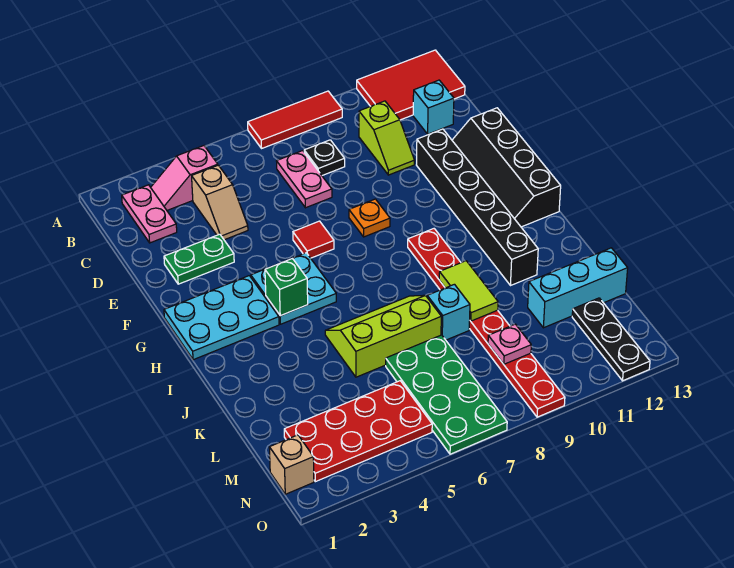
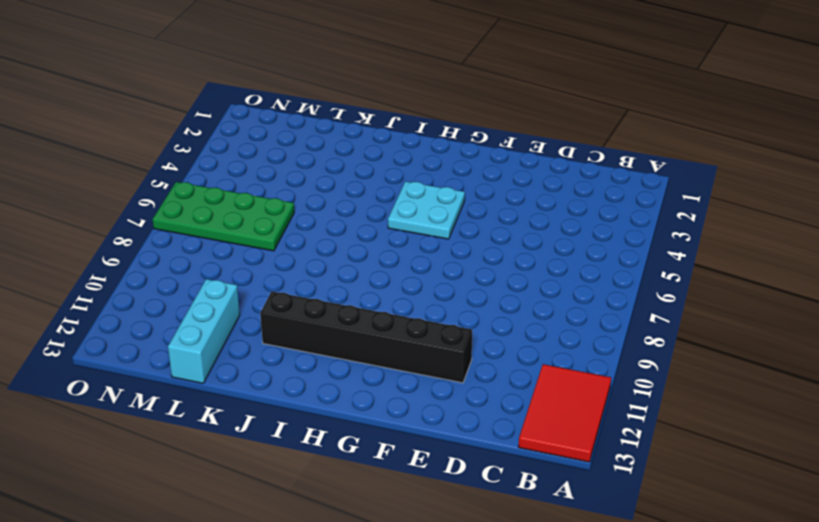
none -> red 1x3 tile [248,91,342,148]
none -> pink 1x2 plate [122,185,177,243]
none -> pink 1x2 slope [151,146,218,210]

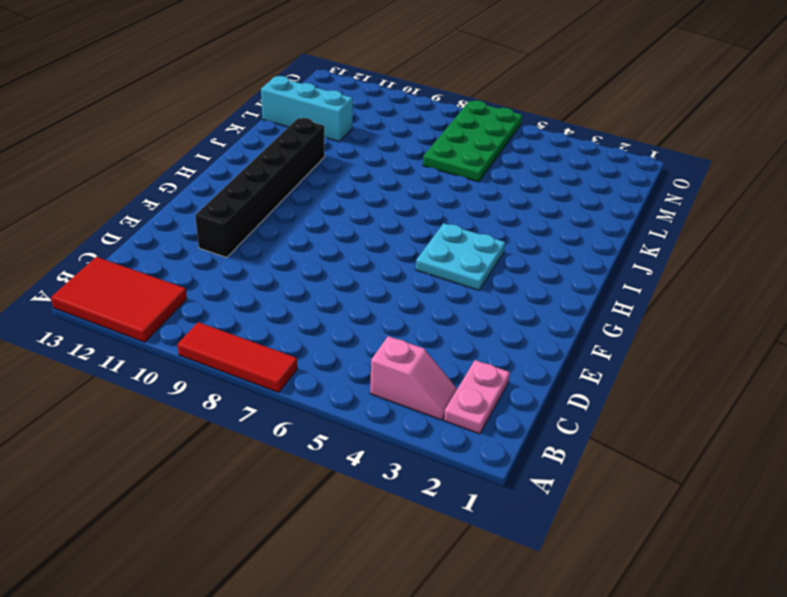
none -> tan 1x2 slope [192,165,248,240]
none -> pink 1x2 plate [277,151,332,208]
none -> black 1x1 plate [304,140,345,175]

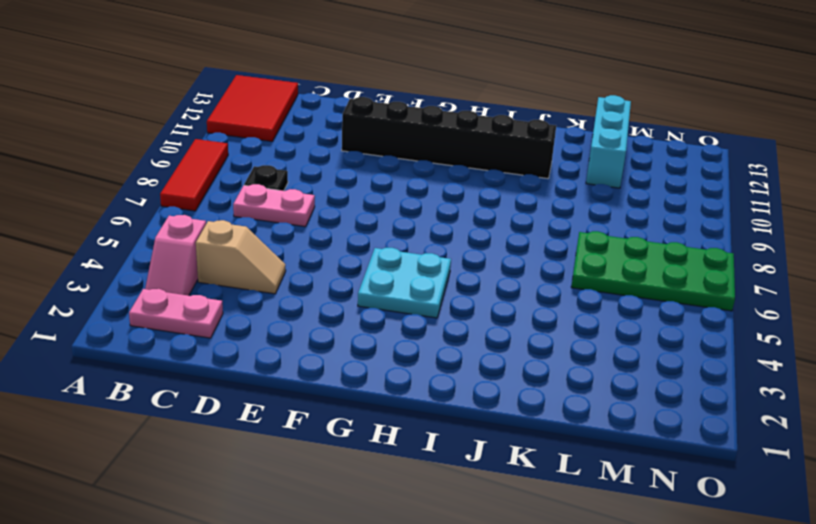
none -> lime 1x2 slope [359,101,415,175]
none -> cyan 1x1 brick [413,80,454,134]
none -> green 1x2 plate [164,234,234,284]

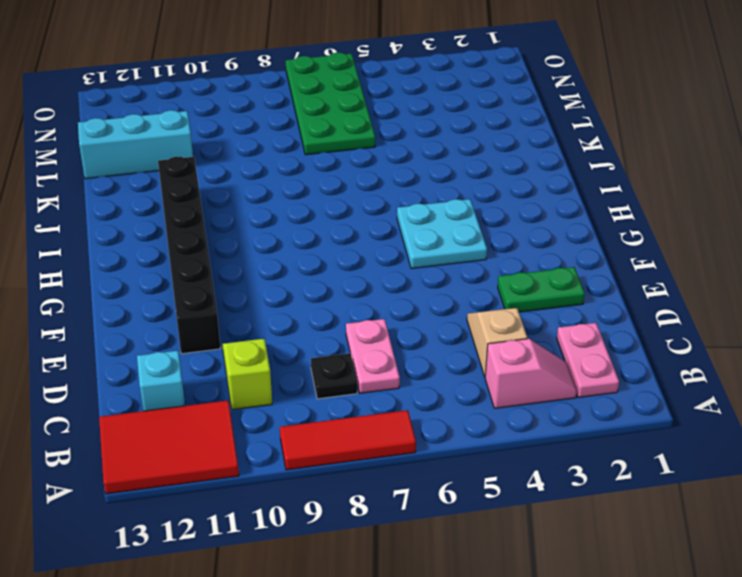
none -> black 2x4 slope [452,108,561,227]
none -> red 1x1 tile [293,221,334,258]
none -> orange 1x1 plate [349,199,390,237]

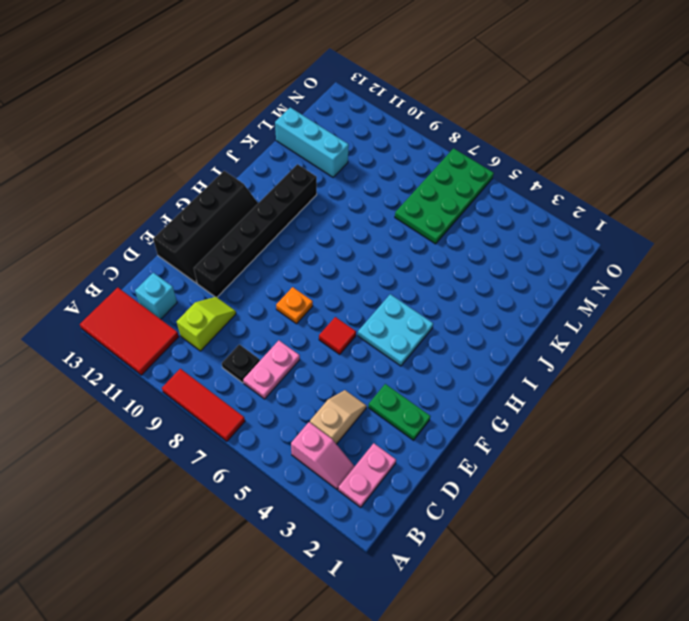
none -> cyan 2x3 plate [164,276,279,360]
none -> red 1x8 plate [408,229,565,417]
none -> lime 2x3 slope [325,295,441,377]

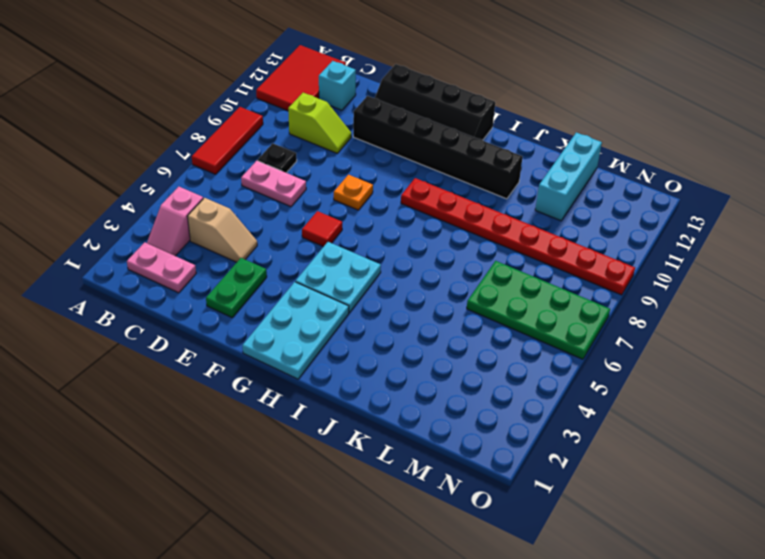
none -> lime 2x3 slope [325,295,441,377]
none -> cyan 1x1 brick [427,284,470,340]
none -> red 2x4 plate [284,381,432,482]

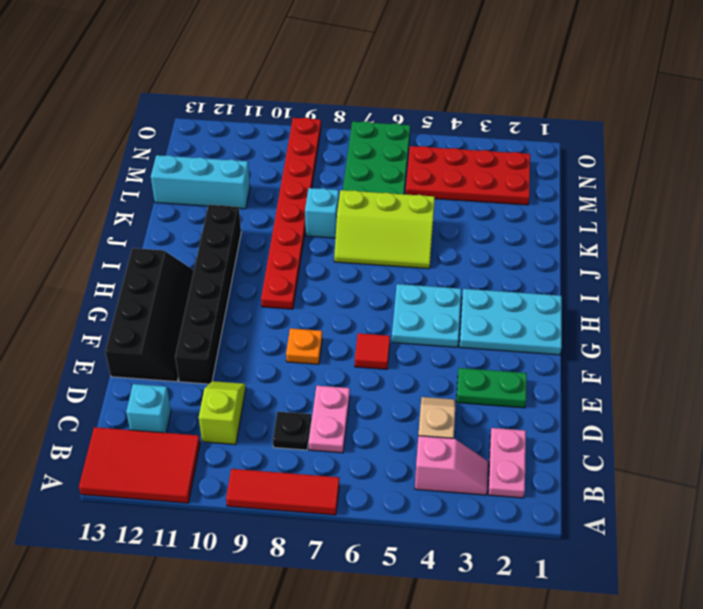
none -> black 1x3 plate [572,298,650,381]
none -> tan 1x1 brick [269,435,314,494]
none -> green 1x1 brick [265,258,308,316]

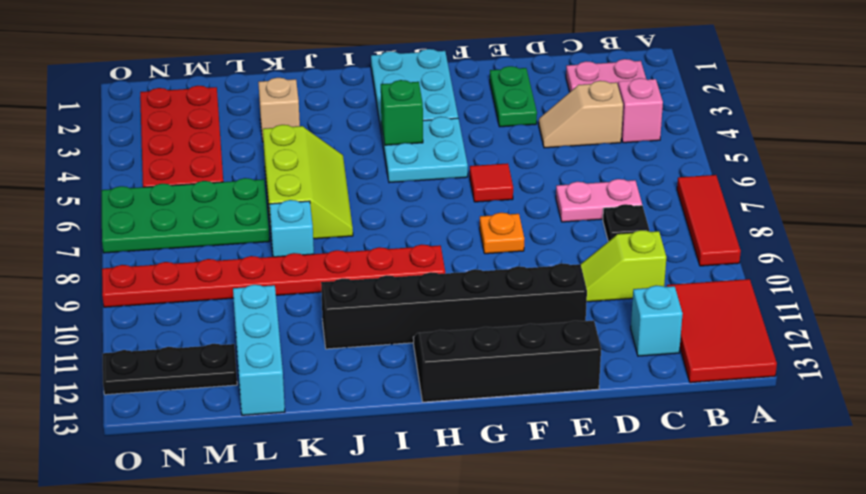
tan 1x1 brick [258,78,300,142] -> tan 1x1 brick moved to [269,435,314,494]
none -> lime 1x2 tile [439,261,498,321]
none -> pink 1x1 plate [488,324,531,364]

